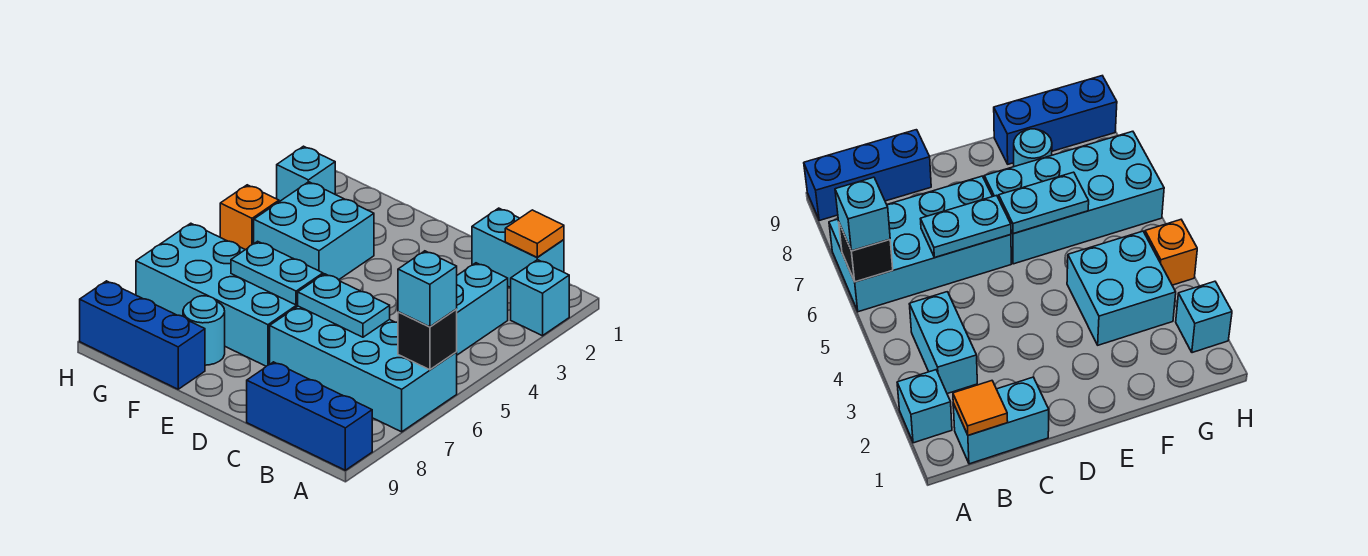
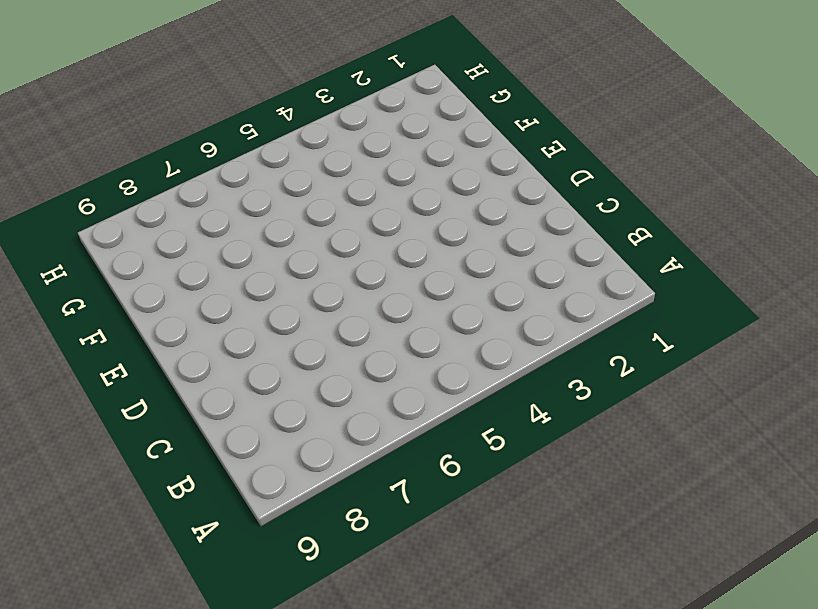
none -> cyan 1x1 brick [511,260,569,336]
none -> cyan 2x4 brick [270,306,457,432]
none -> blue 1x3 brick [247,362,372,470]

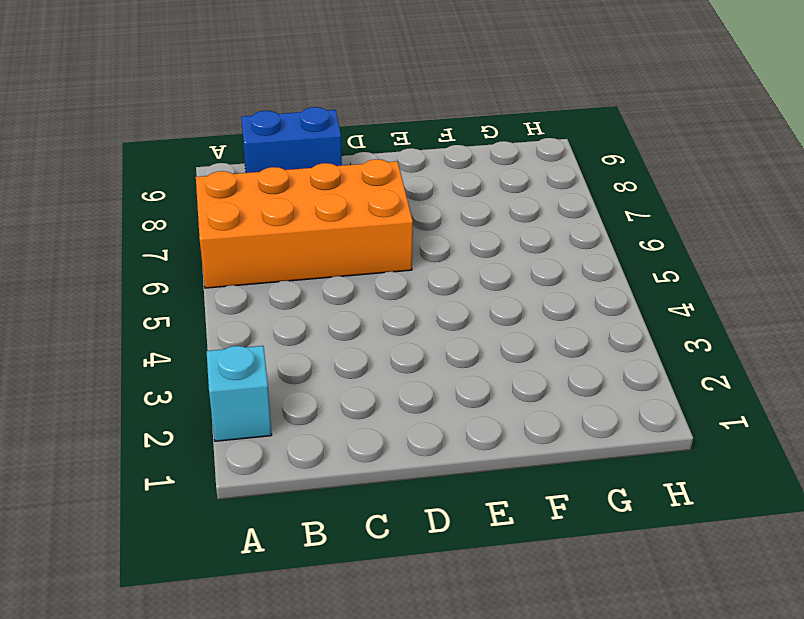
orange 2x4 brick [196,159,413,288] -> cyan 2x4 brick [270,306,457,432]
blue 1x2 brick [241,107,342,173] -> blue 1x3 brick [247,362,372,470]
none -> cyan 1x2 brick [472,208,564,287]
none -> cyan 1x2 brick [457,263,508,355]
none -> cyan 2x4 brick [136,223,298,366]

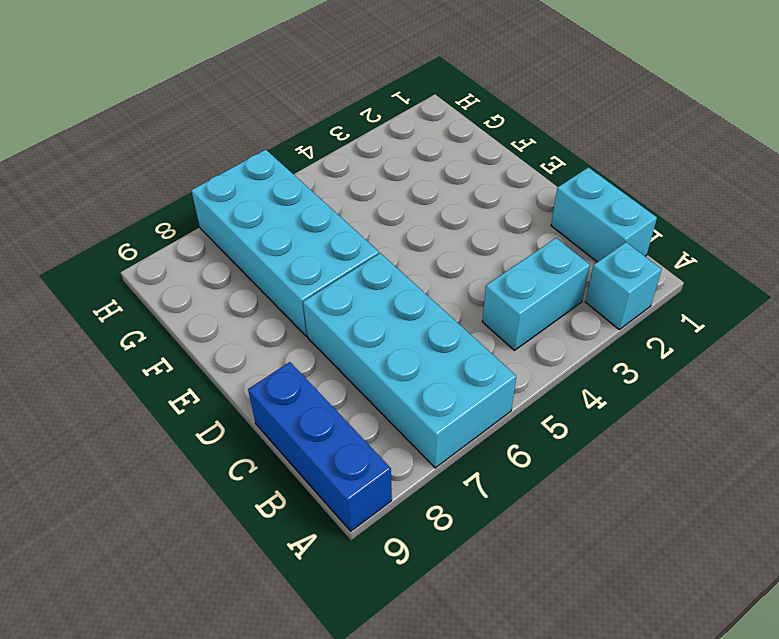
none -> cyan 2x2 brick [254,182,374,280]
none -> cyan 1x1 round brick [183,296,225,365]
none -> blue 1x3 brick [80,281,205,389]

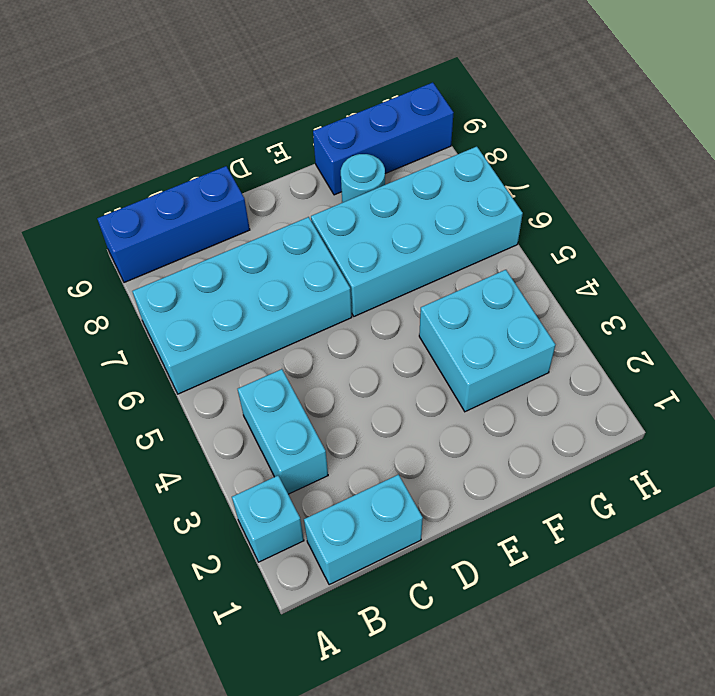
none -> cyan 1x1 brick [277,146,335,202]
none -> orange 1x1 brick [220,185,279,250]
none -> black 1x1 brick [398,309,457,370]

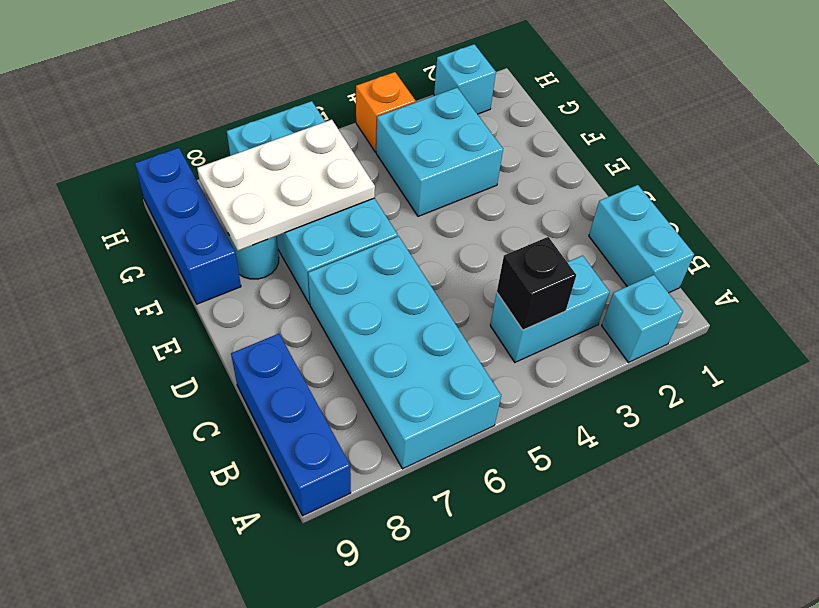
black 1x1 brick [497,237,576,330] -> black 1x1 brick moved to [398,309,457,370]
white 2x3 plate [197,120,375,251] -> cyan 1x2 plate [231,241,323,305]
none -> orange 1x1 tile [505,210,564,257]
none -> cyan 1x2 plate [298,274,390,337]
none -> cyan 1x1 brick [398,251,457,327]

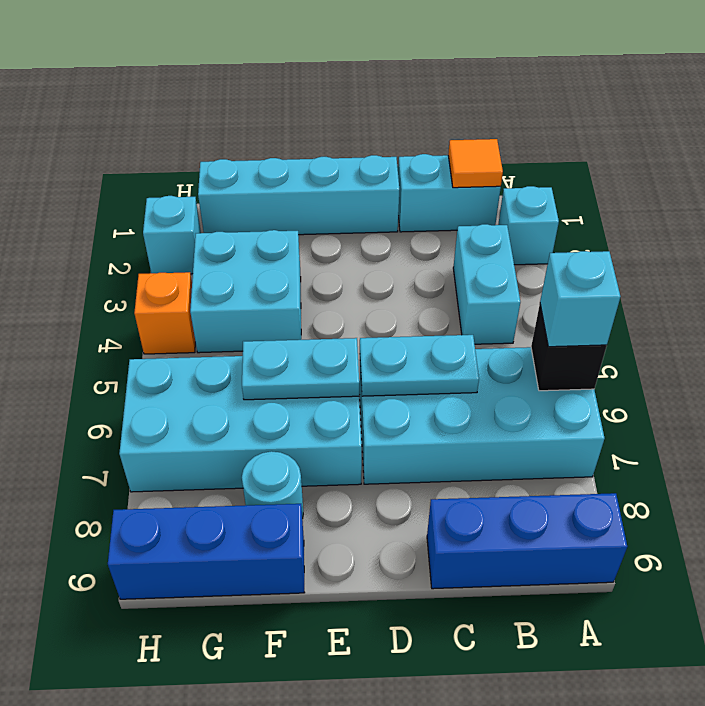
cyan 1x4 brick [198,155,399,235] -> none

